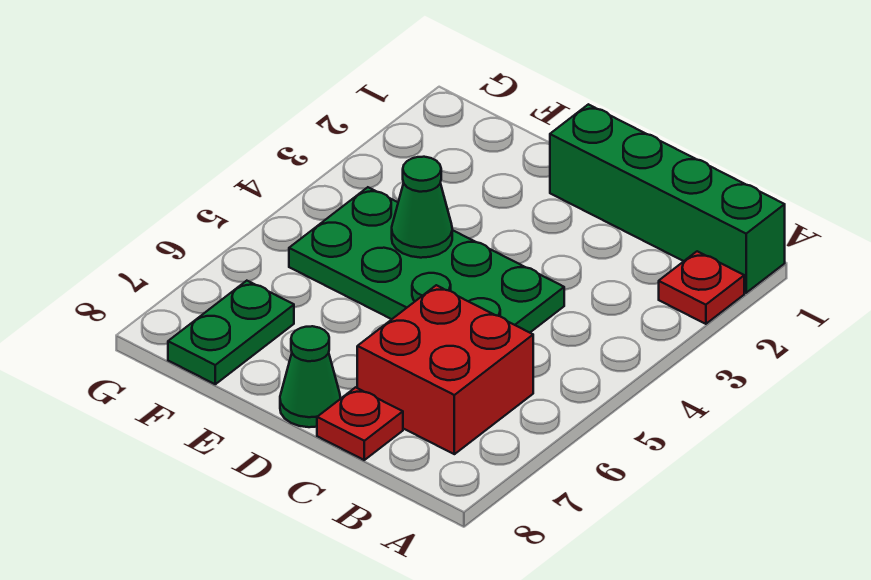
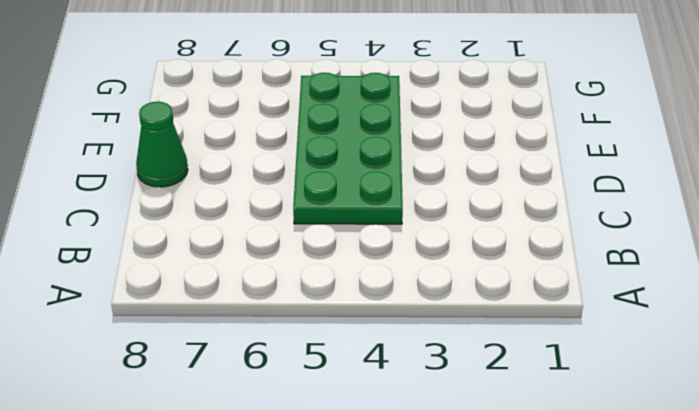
none -> green 1x4 brick [550,104,785,293]
none -> red 1x1 plate [659,251,744,324]

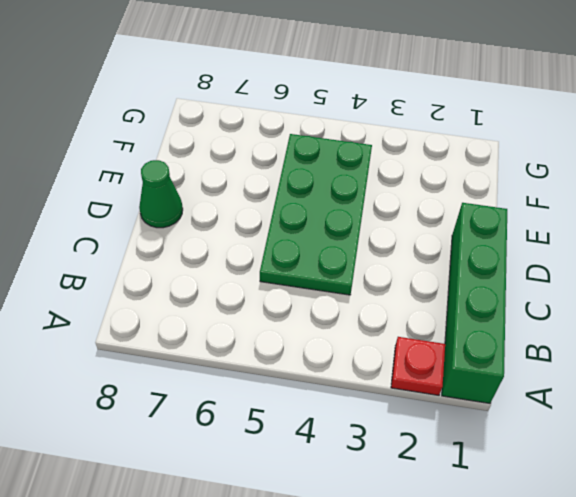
none -> red 2x2 brick [357,285,533,454]
none -> red 1x1 plate [317,387,403,460]

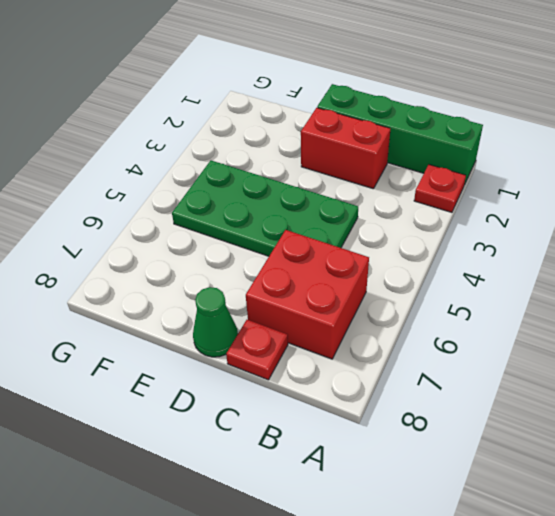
red 1x2 brick [301,108,390,189] -> none
none -> green 1x2 plate [168,281,294,384]
none -> green 1x1 cone [392,157,452,258]

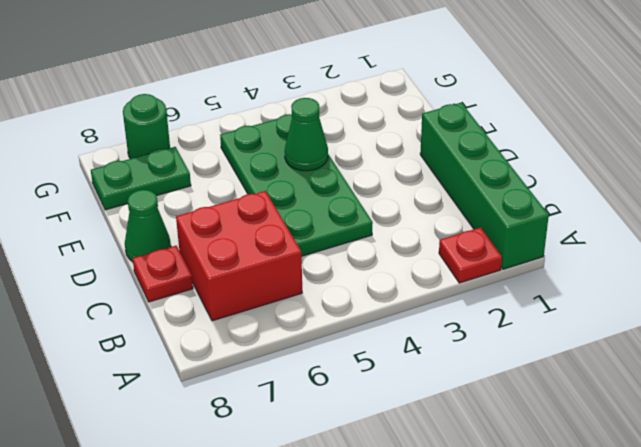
green 1x1 round brick [123,94,170,159] -> none

